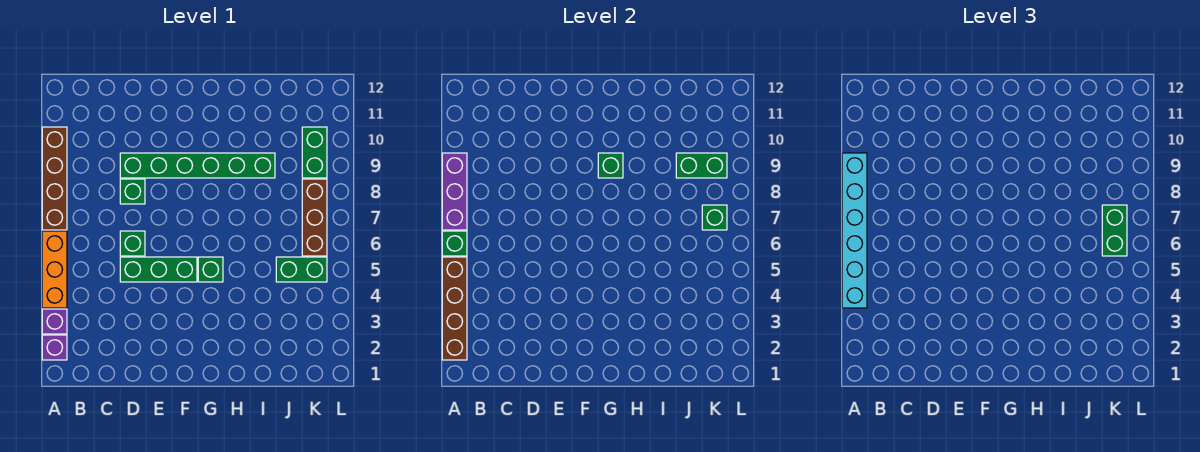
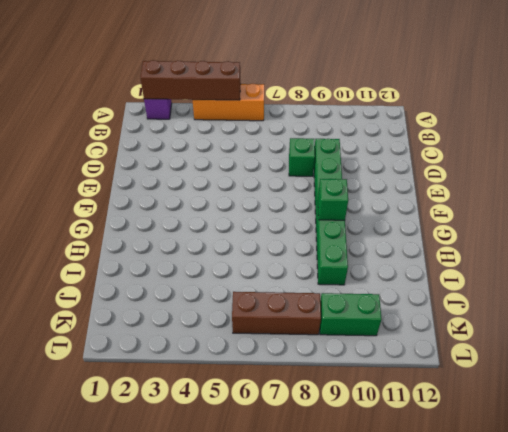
none -> purple 1x1 brick [42,309,67,334]
none -> brown 1x4 brick [42,127,67,230]
none -> green 1x3 brick [120,257,197,282]

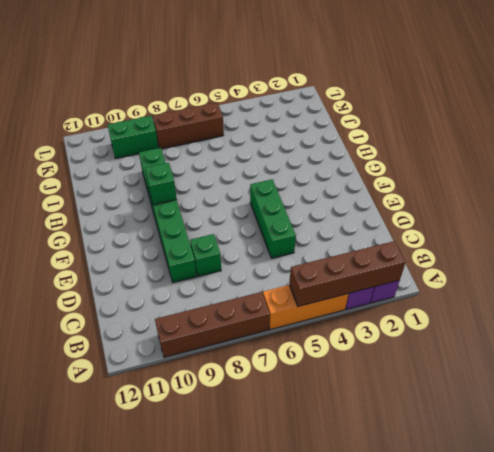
none -> green 1x1 brick [120,231,145,256]
none -> green 1x1 brick [198,257,223,282]
none -> green 1x2 brick [276,257,327,282]

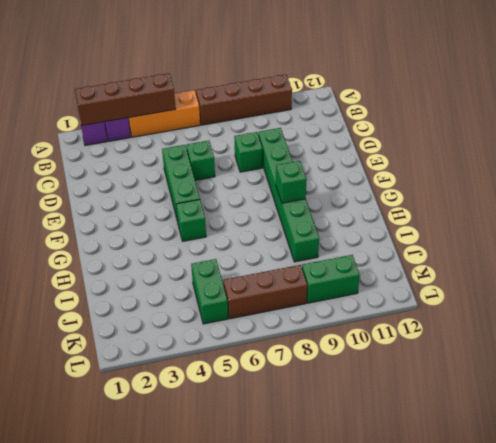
none -> green 1x1 brick [442,231,467,256]
none -> purple 1x3 brick [442,153,467,230]
none -> green 1x2 brick [676,153,727,178]

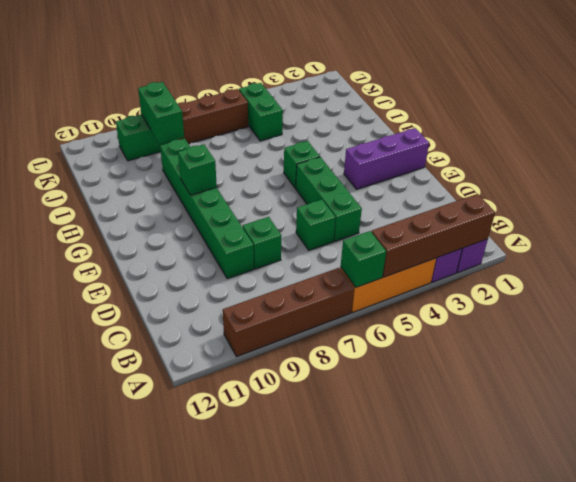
purple 1x3 brick [344,128,429,189] -> purple 1x3 brick moved to [442,153,467,230]
none -> green 1x1 brick [702,205,727,230]
none -> cyan 1x6 brick [842,153,867,308]
none -> green 1x2 brick [1102,205,1127,256]

